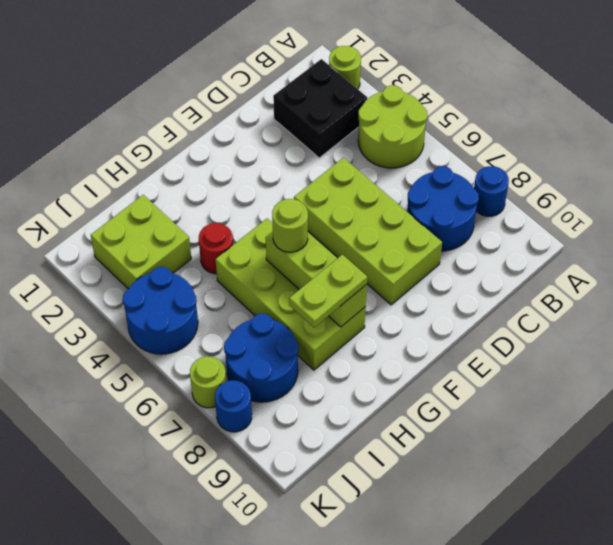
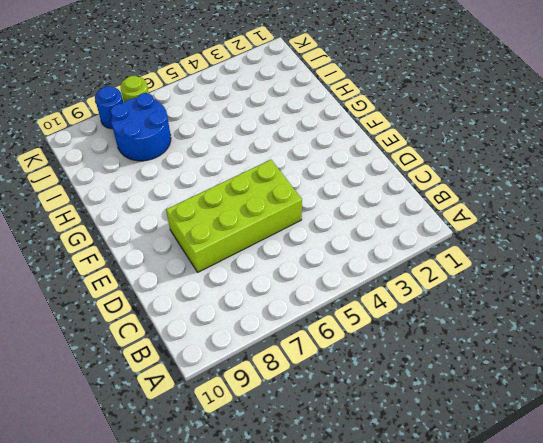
none -> lime 1x1 round brick [329,46,361,89]
none -> lime 2x2 round brick [358,85,427,168]
none -> blue 1x1 round brick [474,166,509,216]

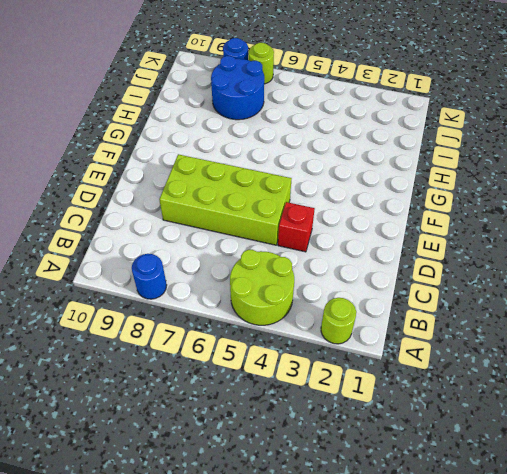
red 1x1 brick [278,202,315,252] -> none
none -> black 2x2 brick [273,59,367,158]
none -> blue 2x2 round brick [407,166,479,251]
none -> lime 2x4 brick [216,219,366,370]

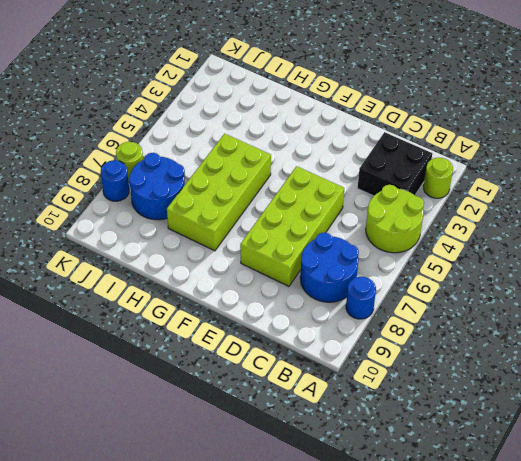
none -> red 1x1 round brick [199,223,233,274]
none -> lime 2x2 brick [91,195,191,289]
none -> blue 2x2 round brick [123,267,198,354]

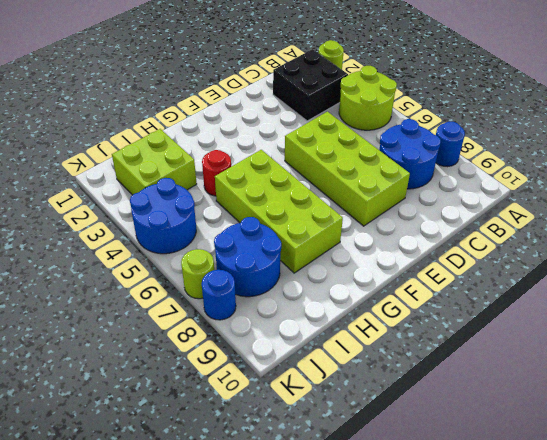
none -> lime 1x3 brick [266,232,367,327]
none -> lime 1x1 round brick [272,199,308,252]
none -> lime 1x2 plate [289,255,367,328]

